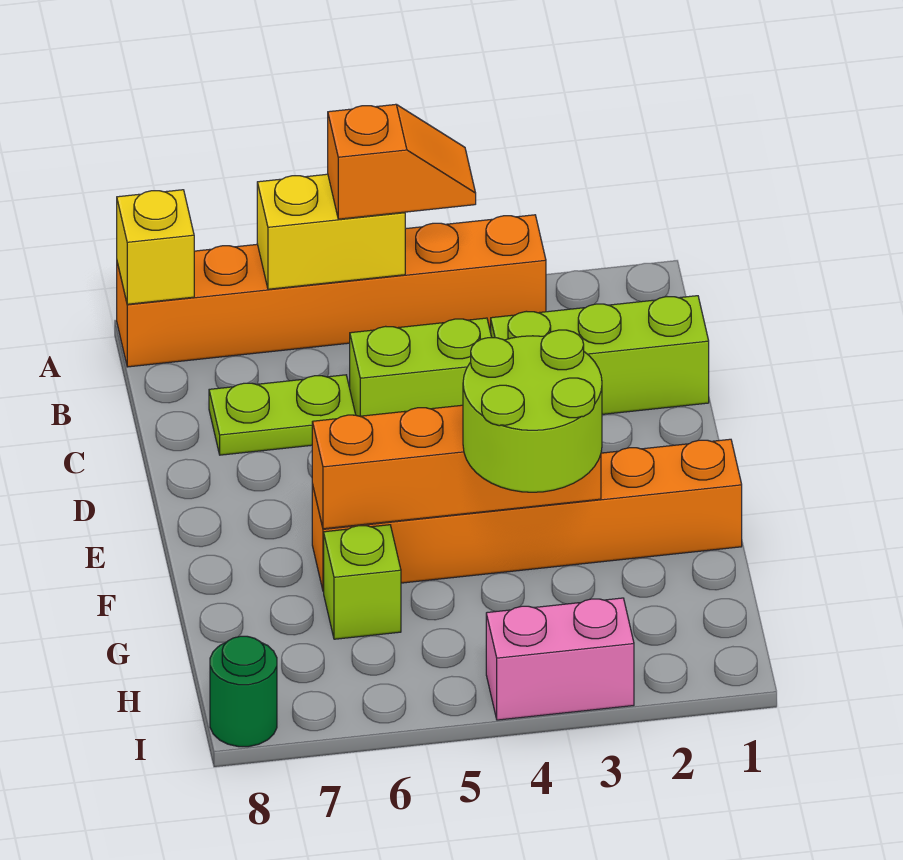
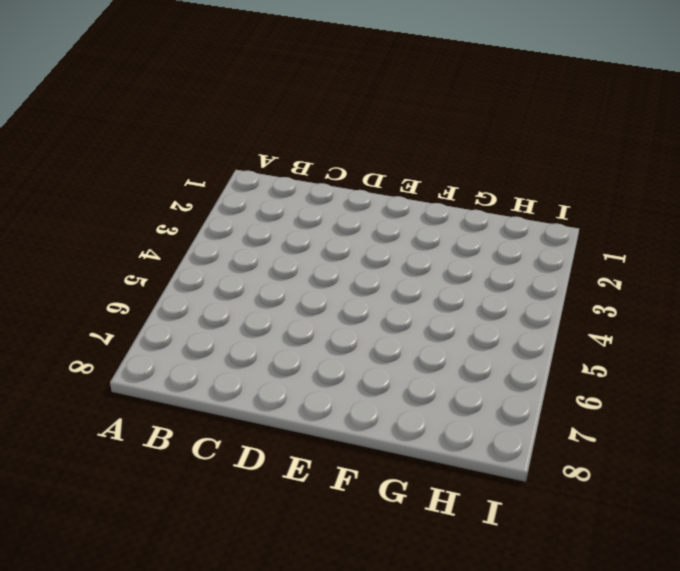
none -> orange 1x6 brick [117,215,546,367]
none -> lime 1x3 brick [491,296,709,414]
none -> lime 1x2 brick [350,318,492,416]

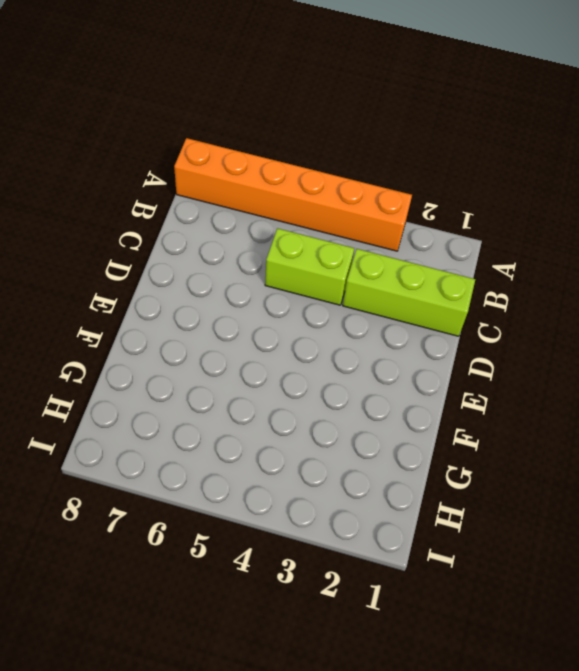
none -> lime 1x2 plate [209,375,356,455]
none -> orange 1x6 brick [312,439,742,591]
none -> lime 1x1 brick [324,525,401,639]

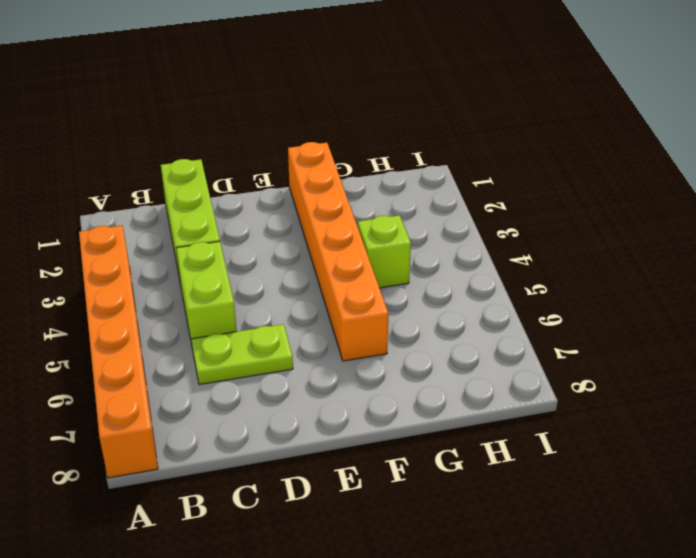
lime 1x2 plate [191,324,293,385] -> lime 1x2 plate turned to [209,375,356,455]
lime 1x1 brick [358,215,411,288] -> lime 1x1 brick moved to [324,525,401,639]
none -> pink 1x2 brick [486,598,634,720]
none -> green 1x1 round brick [210,636,277,747]
none -> yellow 1x2 brick [257,174,405,289]

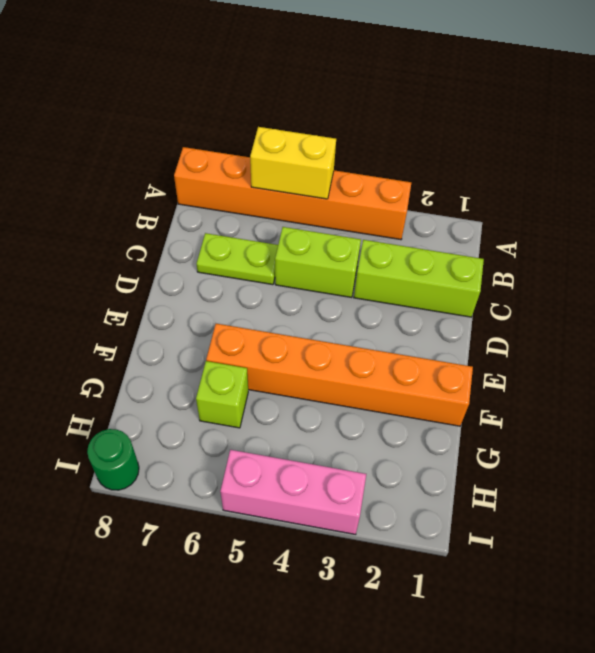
pink 1x3 brick [220,450,366,534] -> pink 1x2 brick [486,598,634,720]
none -> yellow 1x1 brick [117,190,194,304]
none -> orange 1x4 brick [312,405,601,529]
none -> orange 1x2 slope [328,104,476,219]

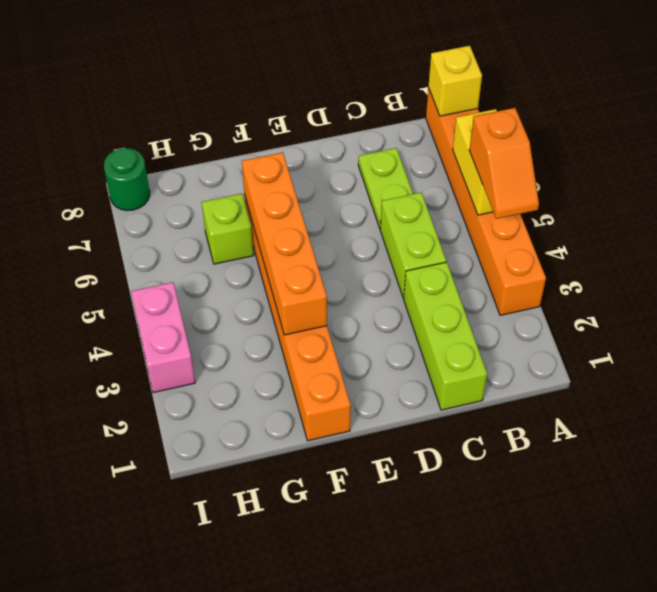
none -> lime 2x2 round brick [463,330,602,492]

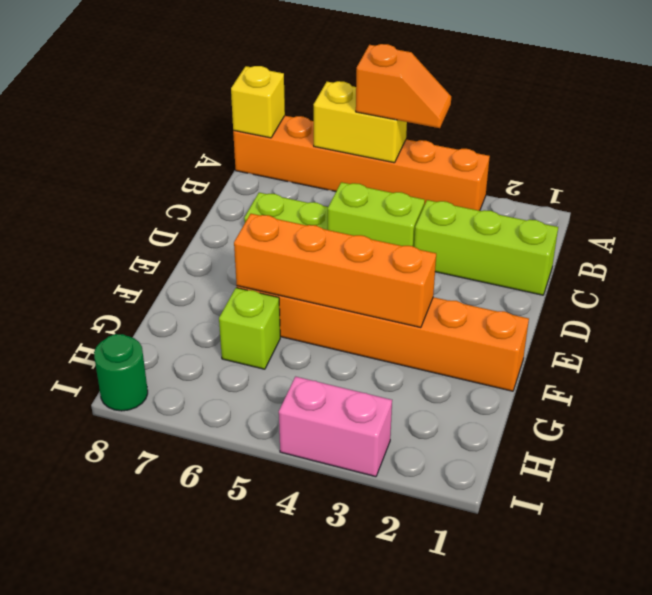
none -> lime 2x2 round brick [463,330,602,492]

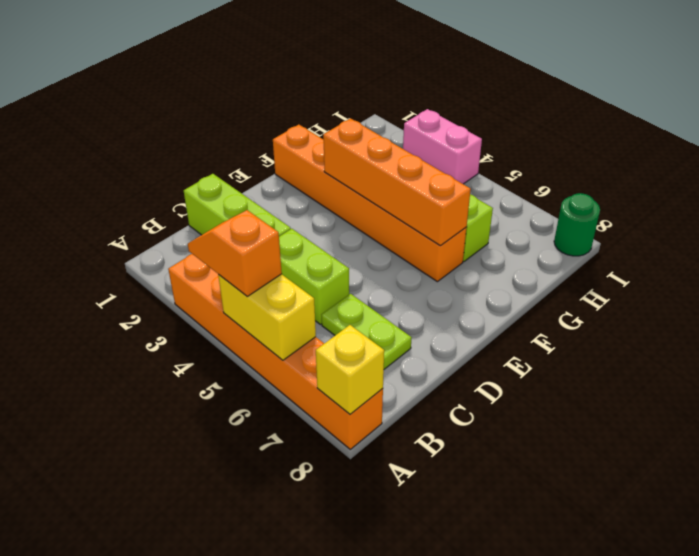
none -> lime 2x2 round brick [463,330,602,492]

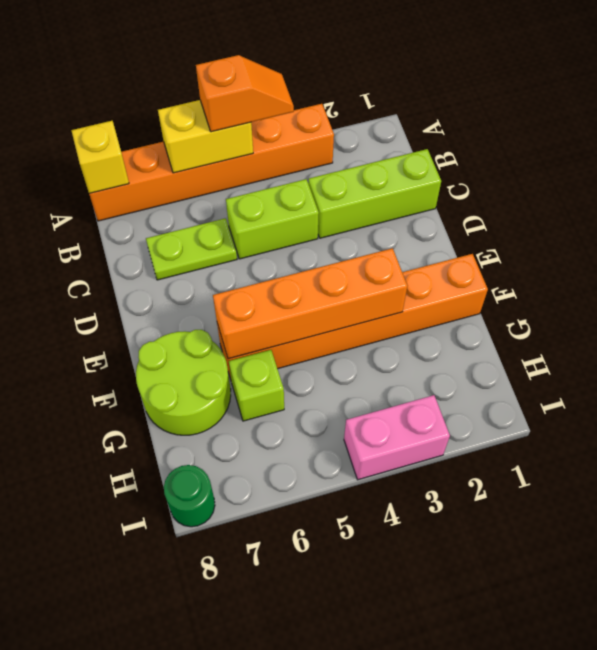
lime 2x2 round brick [136,330,231,435] -> lime 2x2 round brick moved to [463,330,602,492]

